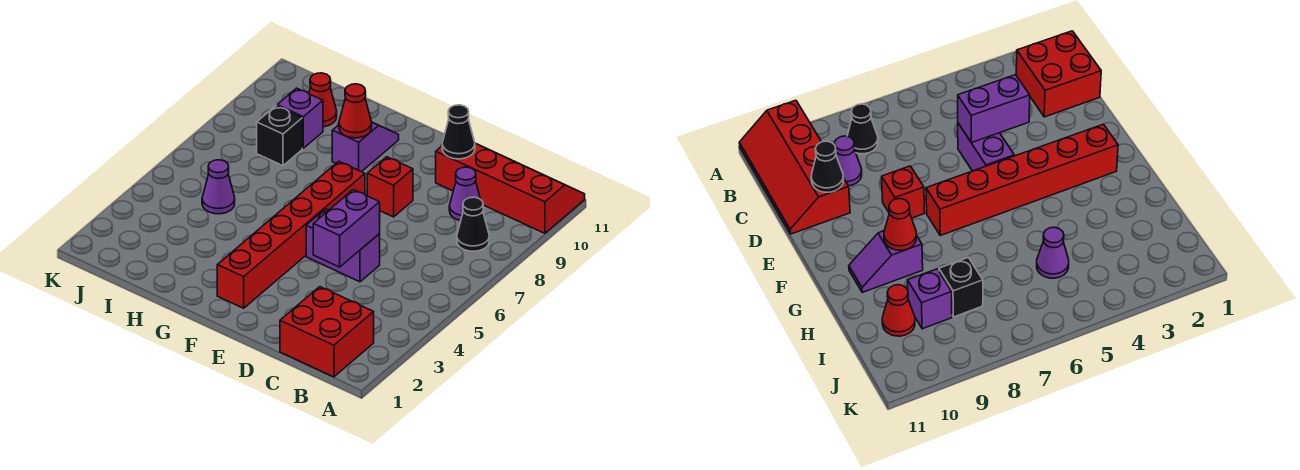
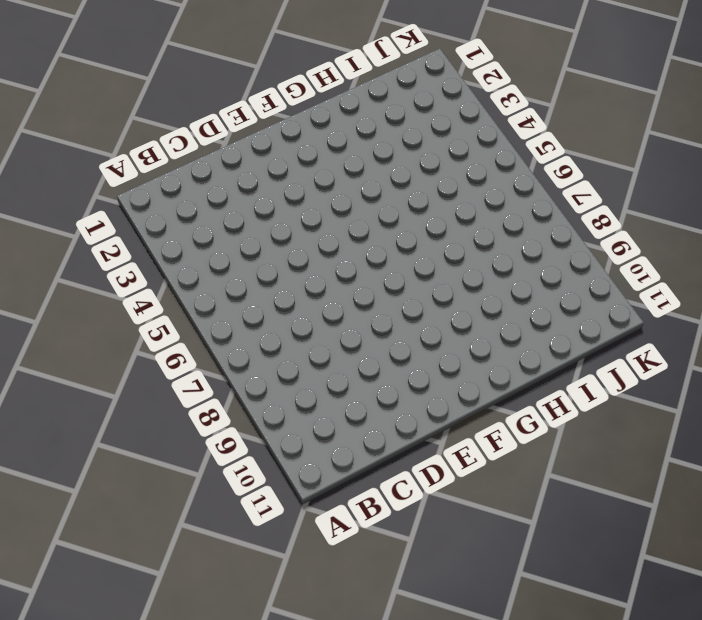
none -> red 2x4 slope [436,143,585,233]
none -> red 2x2 brick [280,287,374,377]
none -> black 1x1 cone [457,197,489,251]

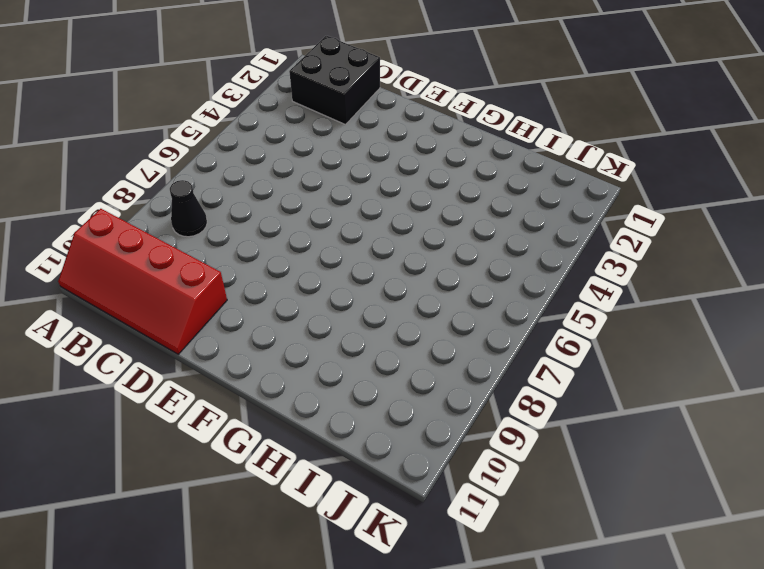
black 2x2 brick [289,36,380,125] -> red 2x2 brick [280,287,374,377]
none -> purple 1x1 cone [449,167,480,221]
none -> purple 1x2 brick [306,209,380,282]
none -> red 1x1 brick [367,157,413,217]

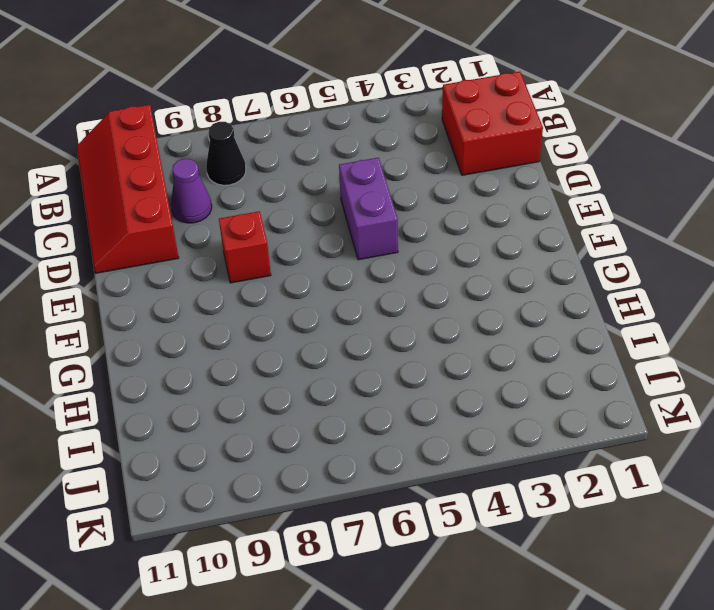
none -> red 1x6 brick [217,161,365,308]
none -> purple 1x2 slope [332,122,399,172]
none -> purple 1x1 cone [202,160,235,214]

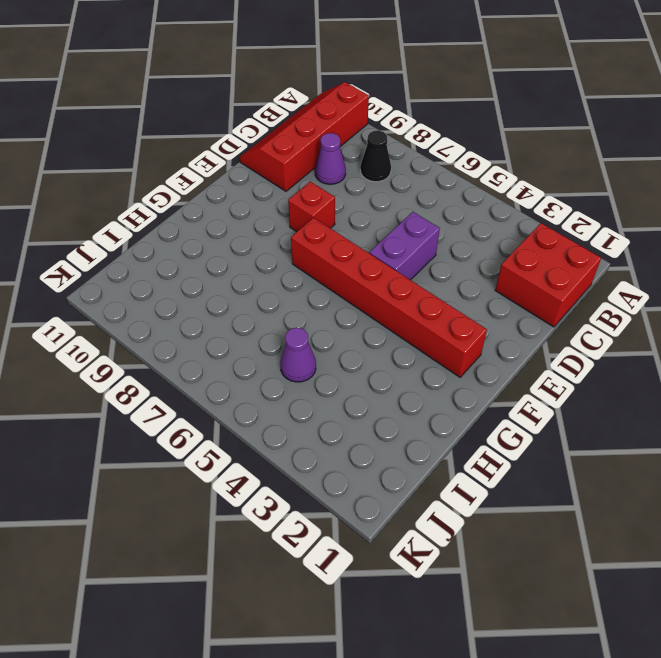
none -> purple 1x2 slope [332,122,399,172]
none -> black 1x1 brick [257,106,302,166]
none -> purple 1x1 brick [277,88,323,148]

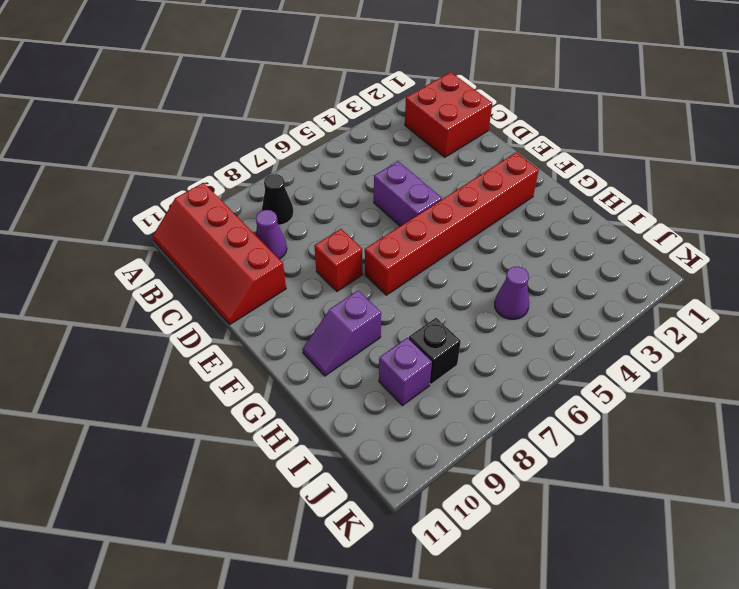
none -> red 1x1 cone [309,73,337,127]
none -> purple 1x2 brick [313,190,380,267]
none -> black 1x1 cone [442,105,475,159]

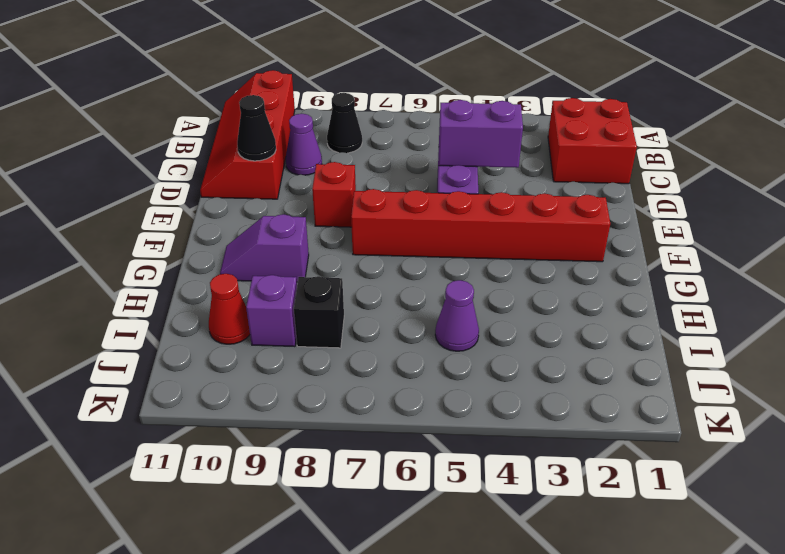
none -> red 1x1 cone [339,84,372,138]

